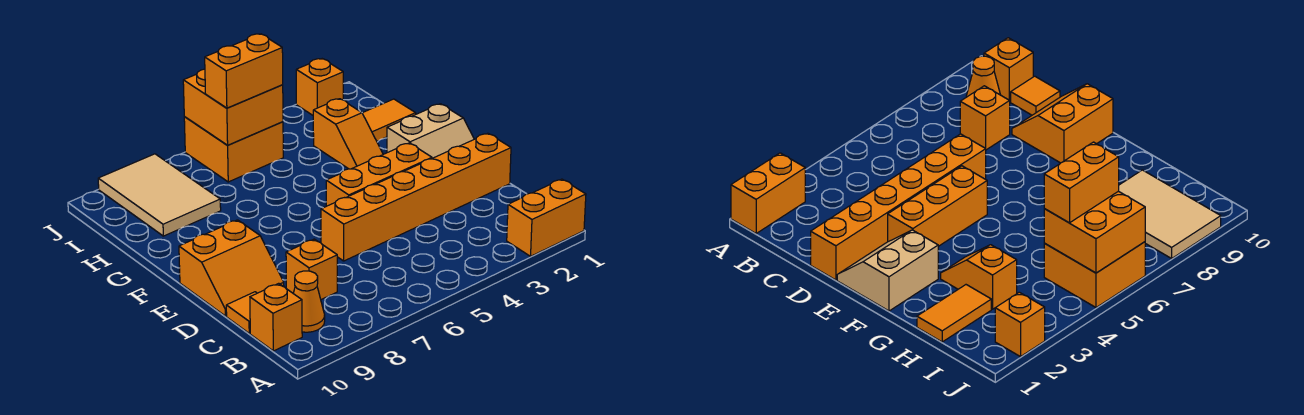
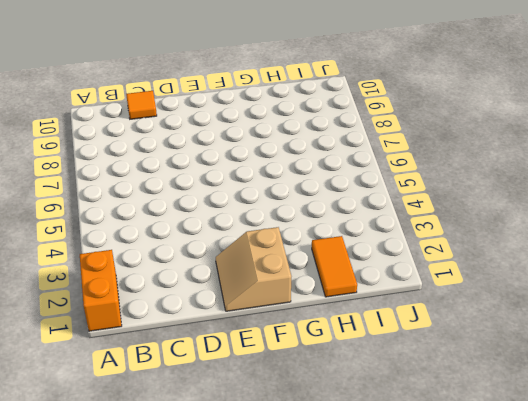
none -> orange 1x1 cone [293,271,325,332]
none -> orange 1x1 brick [250,283,302,351]
none -> orange 1x1 brick [286,239,337,300]

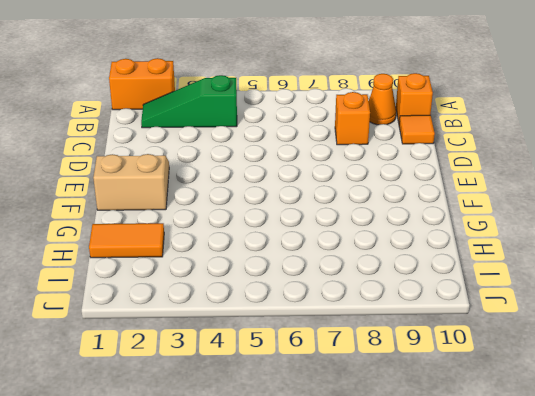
green 1x3 slope [141,75,237,128] -> none
none -> orange 1x6 brick [321,133,511,261]
none -> orange 2x2 slope [179,220,284,316]
none -> orange 1x3 brick [326,143,432,206]

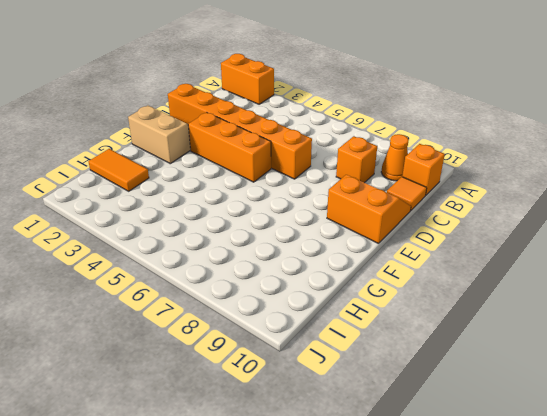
none -> orange 1x2 slope [313,99,383,169]
none -> tan 2x3 tile [98,154,221,236]
none -> orange 2x2 brick [184,117,283,182]

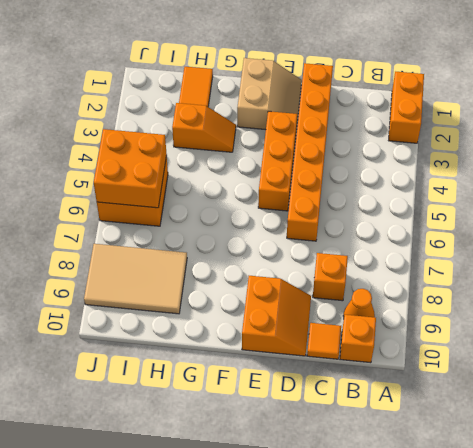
none -> orange 1x1 brick [296,59,343,115]
none -> orange 1x2 brick [205,34,283,108]

